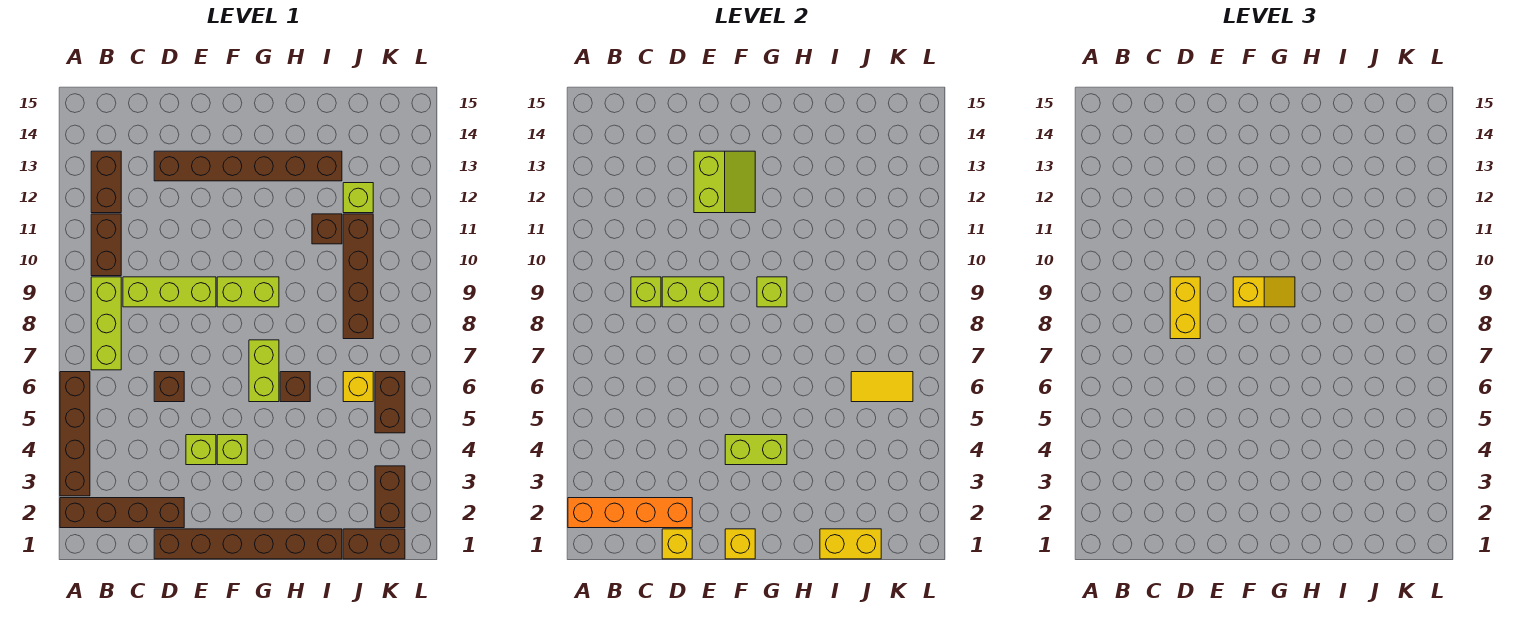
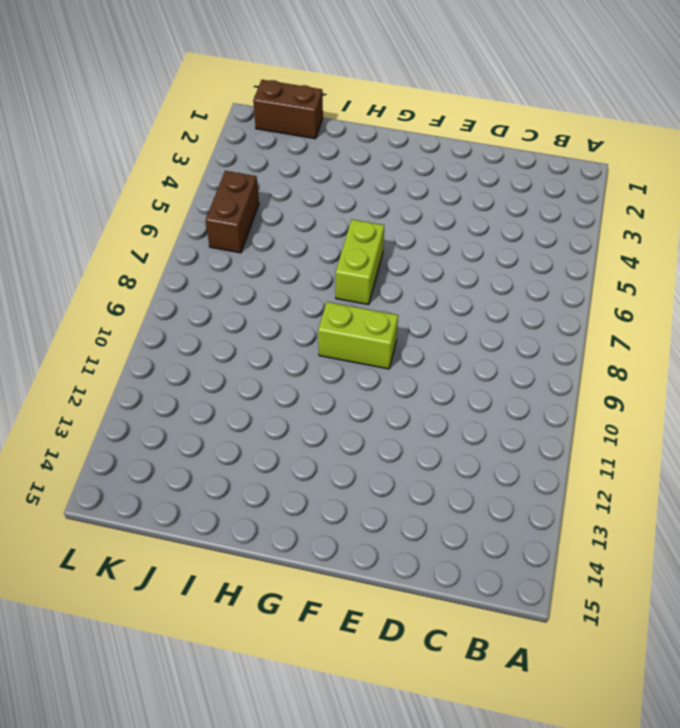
none -> brown 1x4 brick [60,498,184,528]
none -> brown 1x4 brick [60,372,90,496]
none -> lime 1x3 brick [91,277,121,370]
none -> brown 1x2 brick [91,214,121,276]

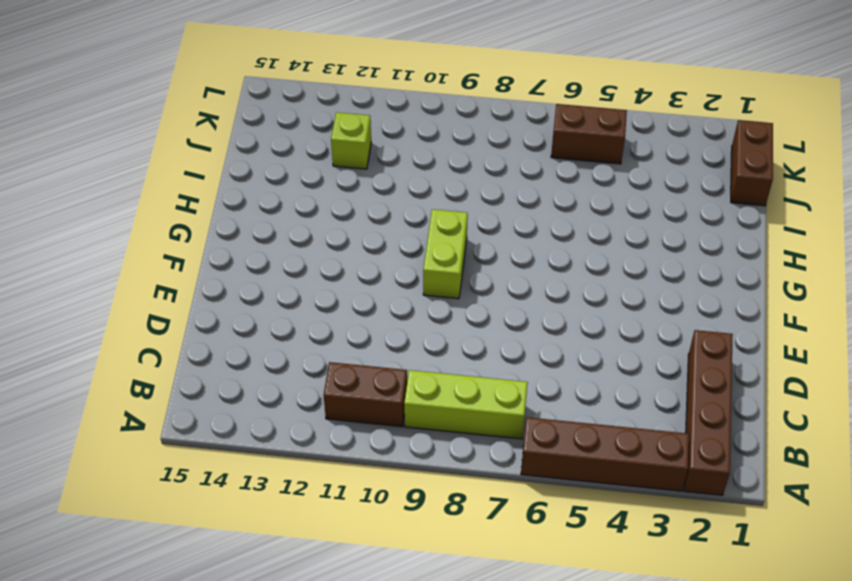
none -> brown 1x2 brick [91,151,121,213]
none -> lime 1x3 brick [123,277,216,307]
none -> brown 1x6 brick [154,529,342,559]
none -> brown 1x1 brick [154,372,184,402]

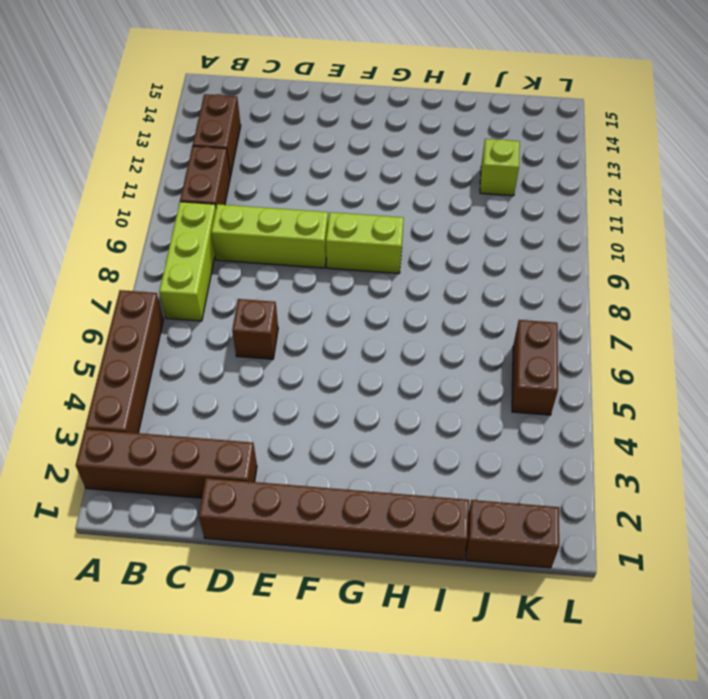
none -> brown 1x6 brick [154,151,342,181]
none -> lime 1x1 brick [186,435,216,465]
none -> lime 1x1 brick [217,435,247,465]
none -> lime 1x2 brick [249,340,279,402]

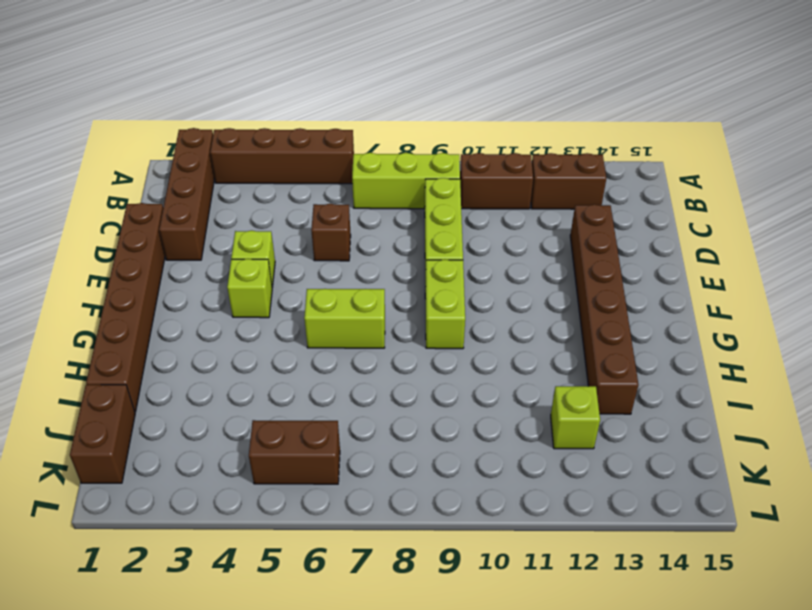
none -> brown 1x1 brick [280,372,310,402]
none -> brown 1x1 brick [312,214,342,244]
none -> yellow 1x1 brick [343,372,373,402]
none -> brown 1x4 brick [343,214,373,339]

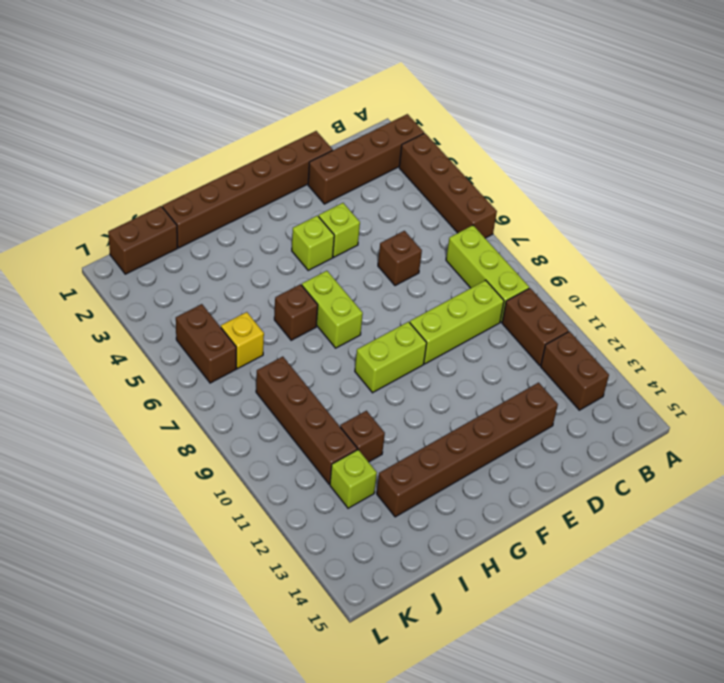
none -> brown 1x2 brick [375,466,405,528]
none -> orange 1x4 brick [568,498,692,528]
none -> lime 1x1 brick [631,277,661,307]
none -> yellow 1x1 brick [662,529,692,559]

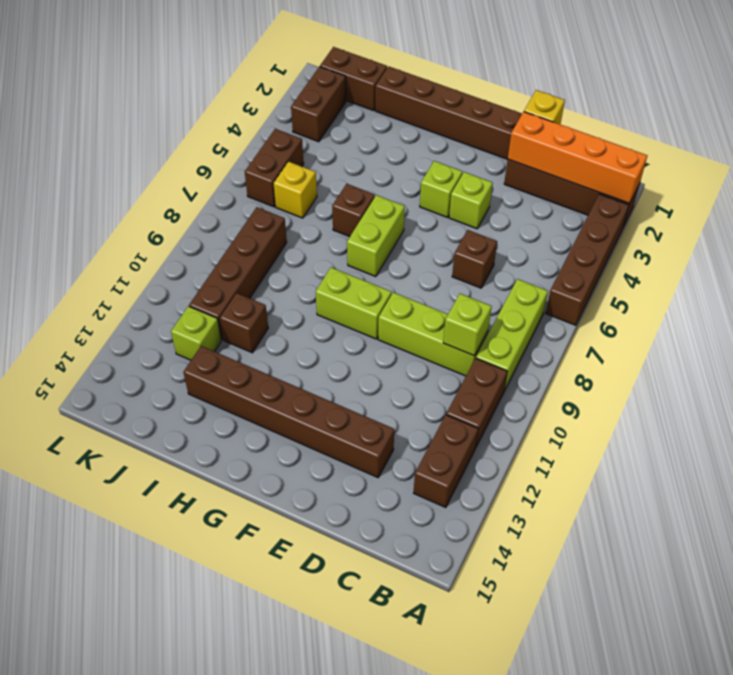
none -> lime 1x2 brick [662,277,724,307]
none -> lime 2x2 slope [694,151,755,213]
none -> yellow 1x1 brick [725,529,755,559]
none -> lime 1x2 brick [725,435,787,465]

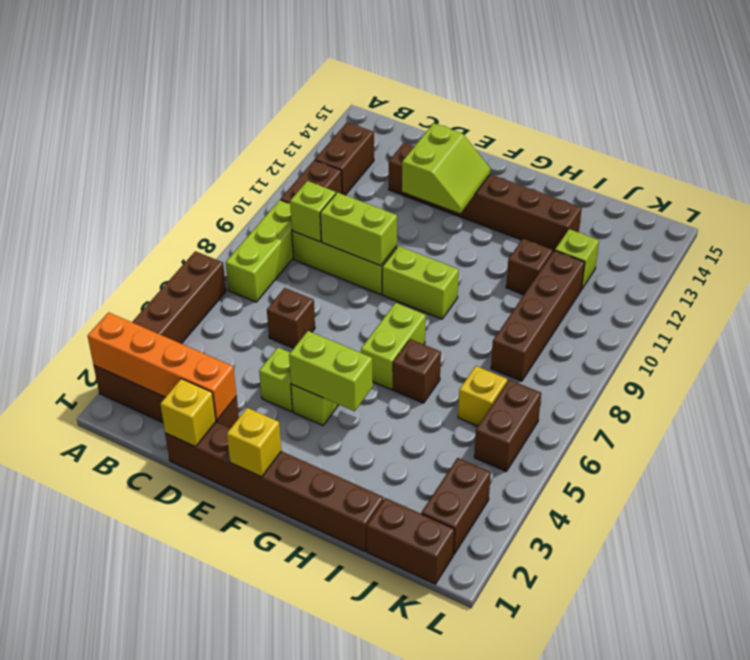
none -> lime 1x1 brick [757,277,787,307]
none -> yellow 1x2 brick [820,529,881,559]
none -> yellow 1x2 tile [851,372,913,402]
none -> yellow 1x2 brick [1170,277,1200,339]

